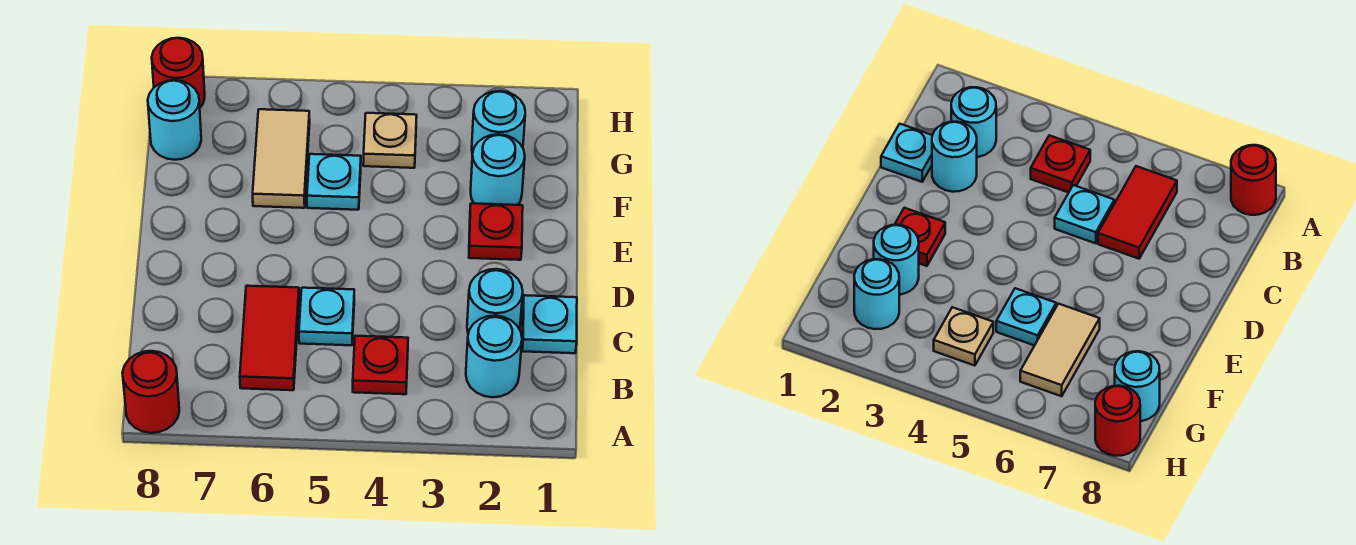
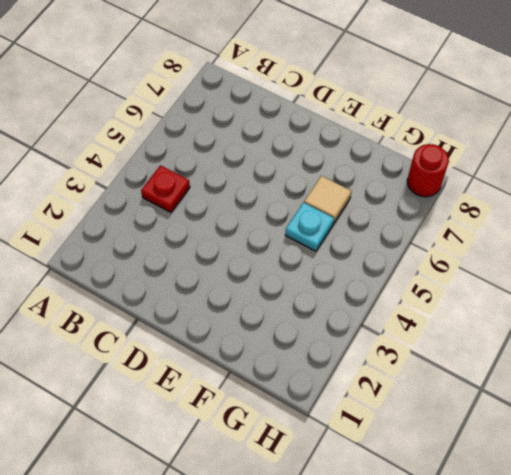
tan 1x1 tile [304,176,352,224] -> tan 1x2 tile [253,109,310,208]
none -> red 1x1 round brick [122,351,179,433]
none -> cyan 1x1 round brick [466,316,522,397]
none -> red 1x2 tile [240,286,299,390]

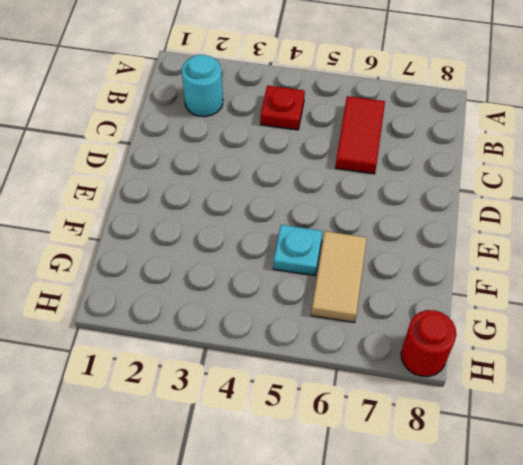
none -> red 1x1 round brick [122,351,179,433]
none -> cyan 1x1 plate [522,295,577,353]
none -> cyan 1x1 round brick [467,269,523,334]

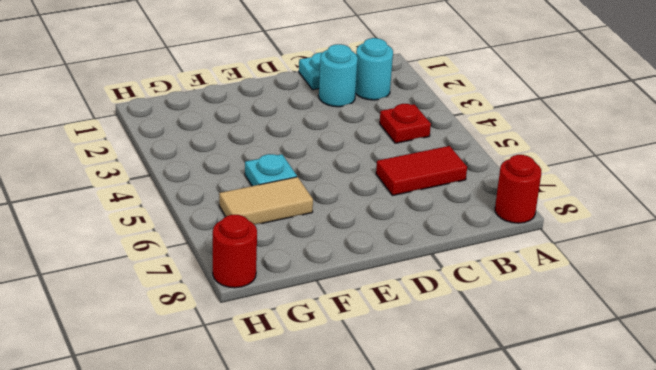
none -> cyan 1x1 plate [299,288,354,345]
none -> red 1x1 plate [469,203,523,260]
none -> cyan 1x1 round brick [471,134,525,205]

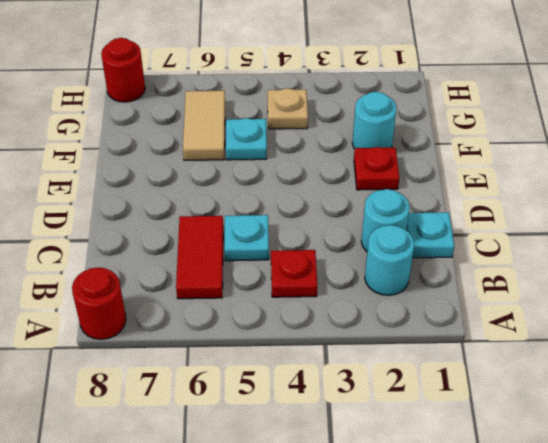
none -> cyan 1x1 round brick [472,91,525,154]
none -> cyan 1x1 round brick [148,80,201,160]

